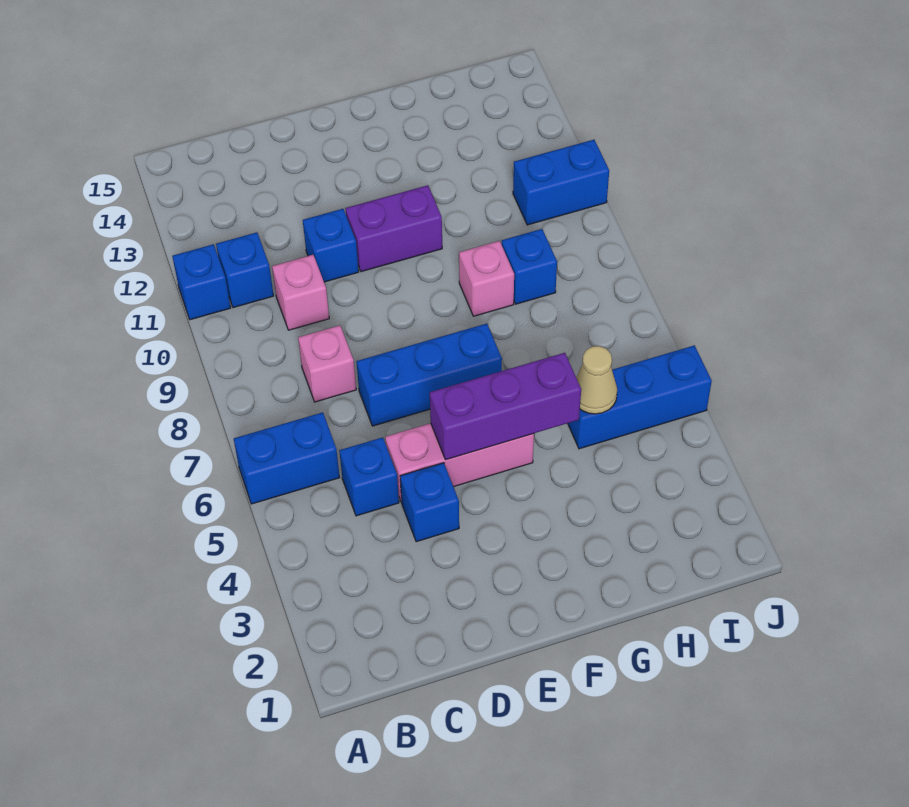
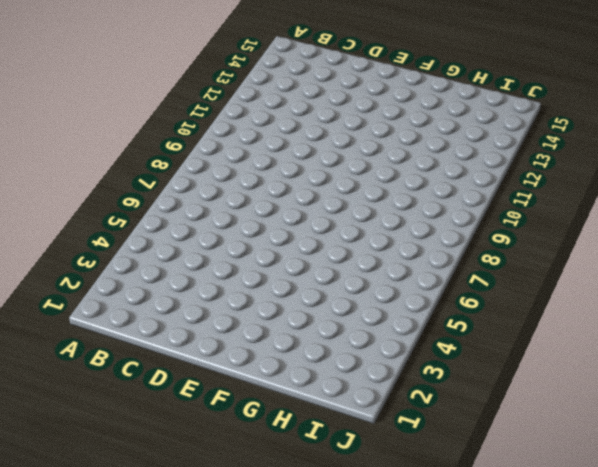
none -> blue 1x2 brick [234,412,340,504]
none -> blue 1x1 brick [172,244,231,320]
none -> blue 1x1 brick [216,232,274,308]

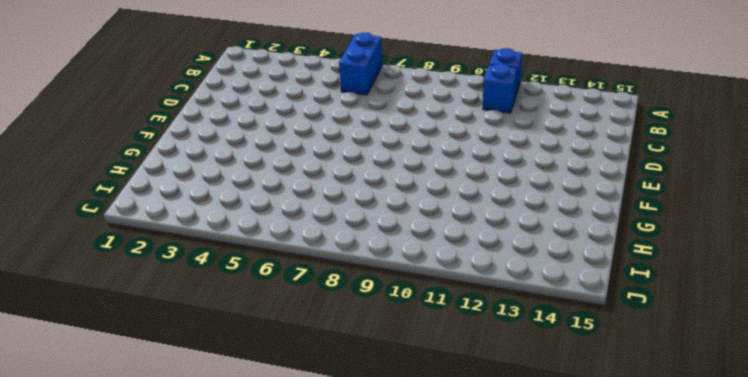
none -> blue 1x1 brick [339,437,399,516]
none -> pink 1x1 brick [298,325,356,402]
none -> pink 1x1 brick [272,255,329,330]

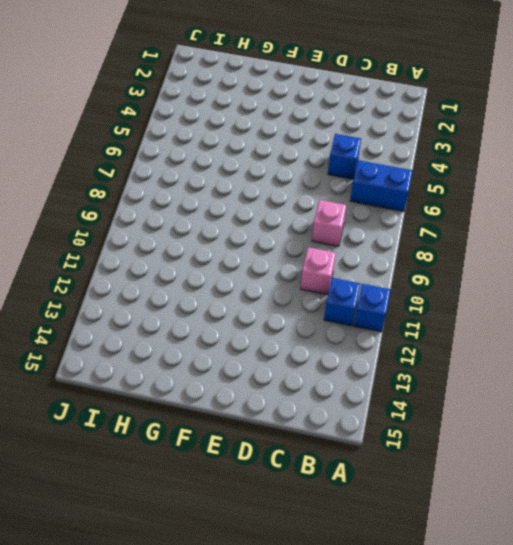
none -> blue 1x1 brick [400,463,459,542]
none -> pink 1x3 brick [385,423,534,502]
none -> blue 1x3 brick [356,324,502,426]

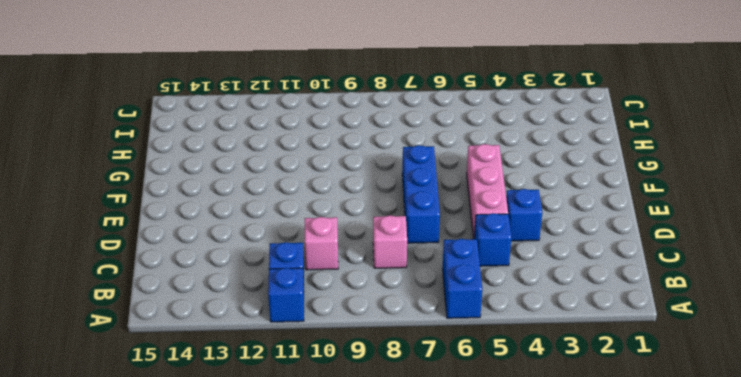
none -> blue 1x1 brick [303,209,359,282]
none -> purple 1x2 brick [345,185,442,272]
none -> pink 1x1 brick [459,241,514,316]

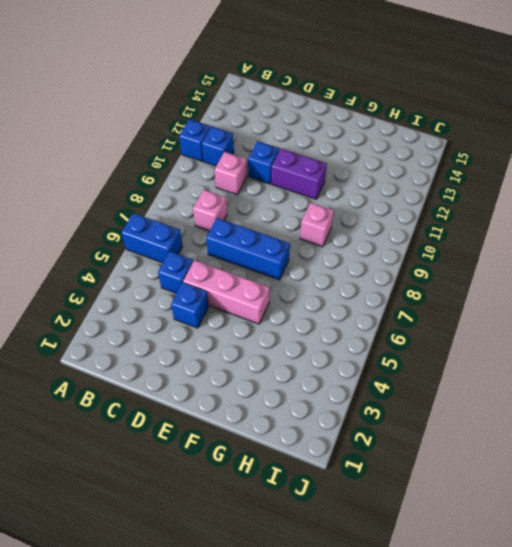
none -> blue 1x3 brick [568,345,712,449]
none -> blue 1x1 brick [502,229,557,304]
none -> blue 1x2 brick [513,140,609,225]

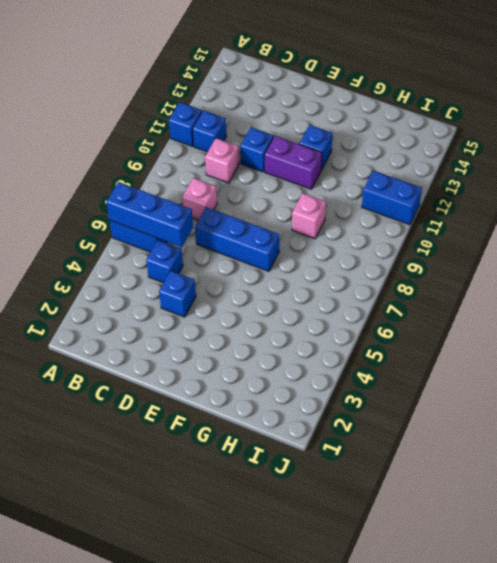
blue 1x3 brick [106,182,193,247] -> blue 1x3 brick moved to [568,345,712,449]
blue 1x1 brick [299,125,332,170] -> blue 1x1 brick moved to [502,229,557,304]
none -> pink 1x3 brick [385,423,534,502]
none -> purple 1x3 brick [430,353,581,460]
none -> tan 1x1 cone [576,346,617,414]

